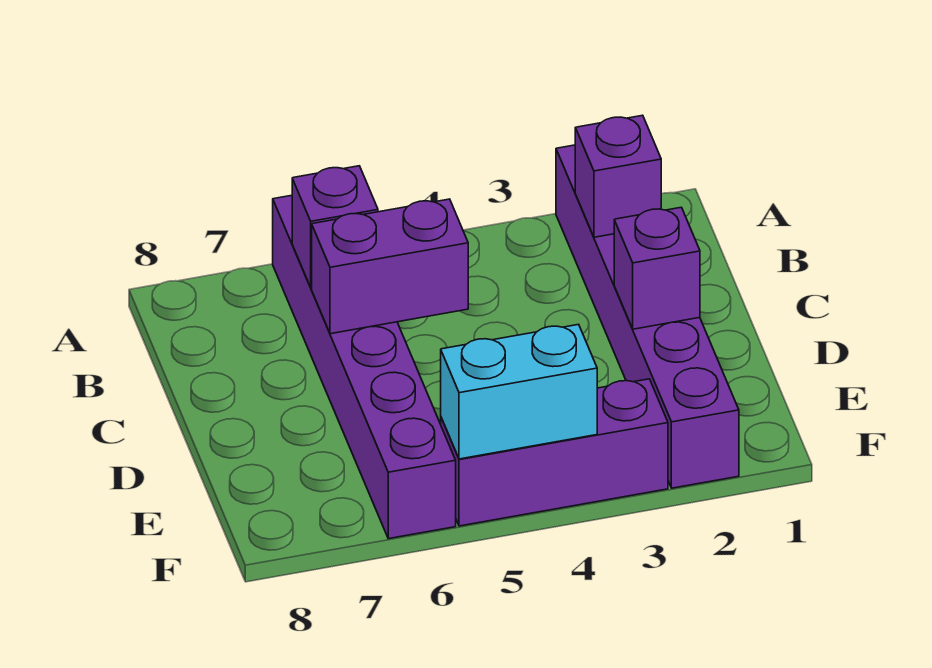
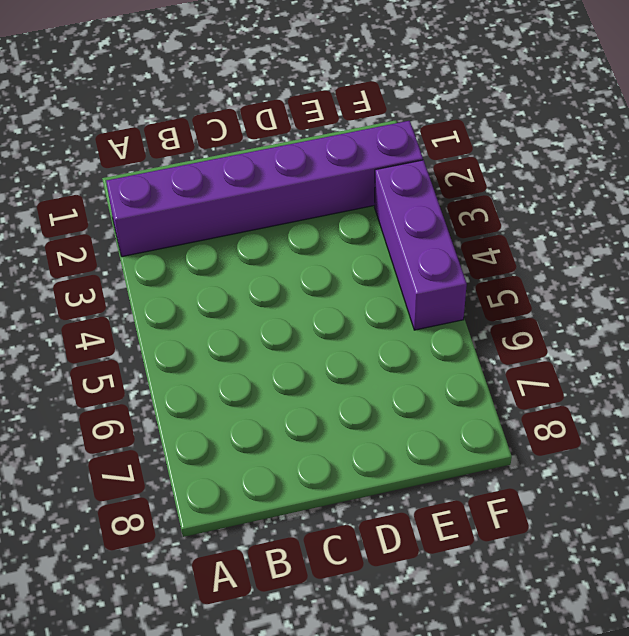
none -> purple 1x6 brick [273,195,456,539]
none -> purple 1x1 brick [575,115,661,237]

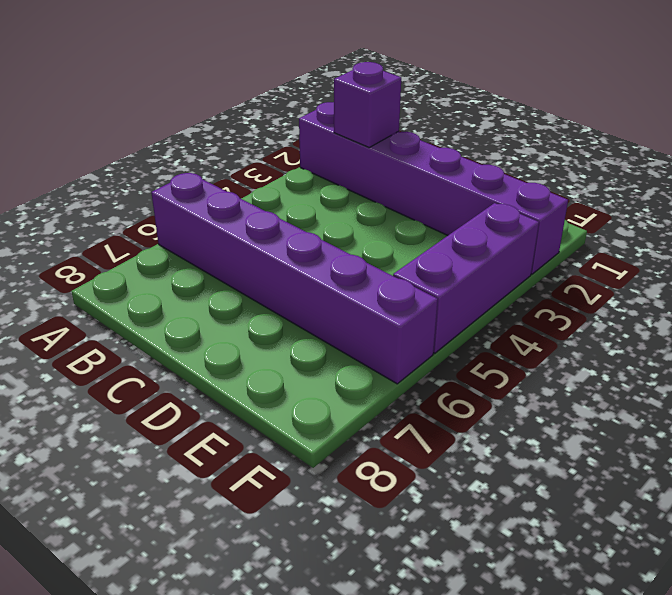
none -> purple 1x1 brick [292,166,378,288]
none -> purple 1x2 brick [312,199,468,334]

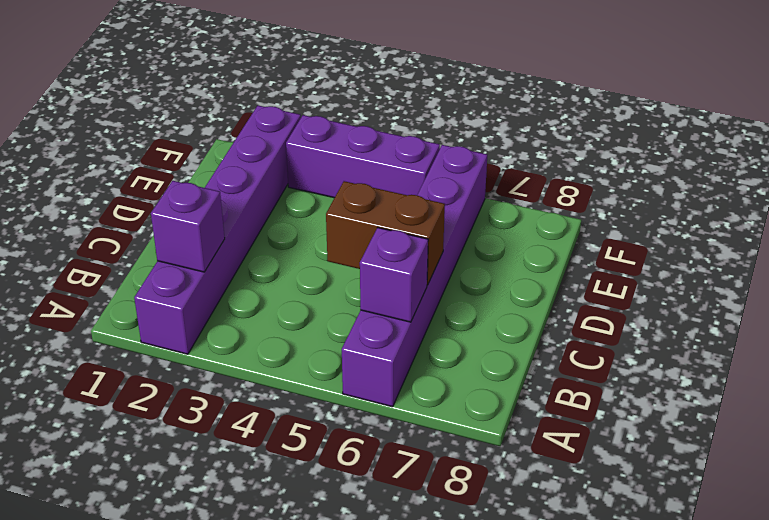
brown 1x2 brick [326,181,445,285] -> purple 1x2 brick [312,199,468,334]
none -> purple 1x1 brick [614,207,700,329]
none -> cyan 1x2 brick [441,324,597,459]

